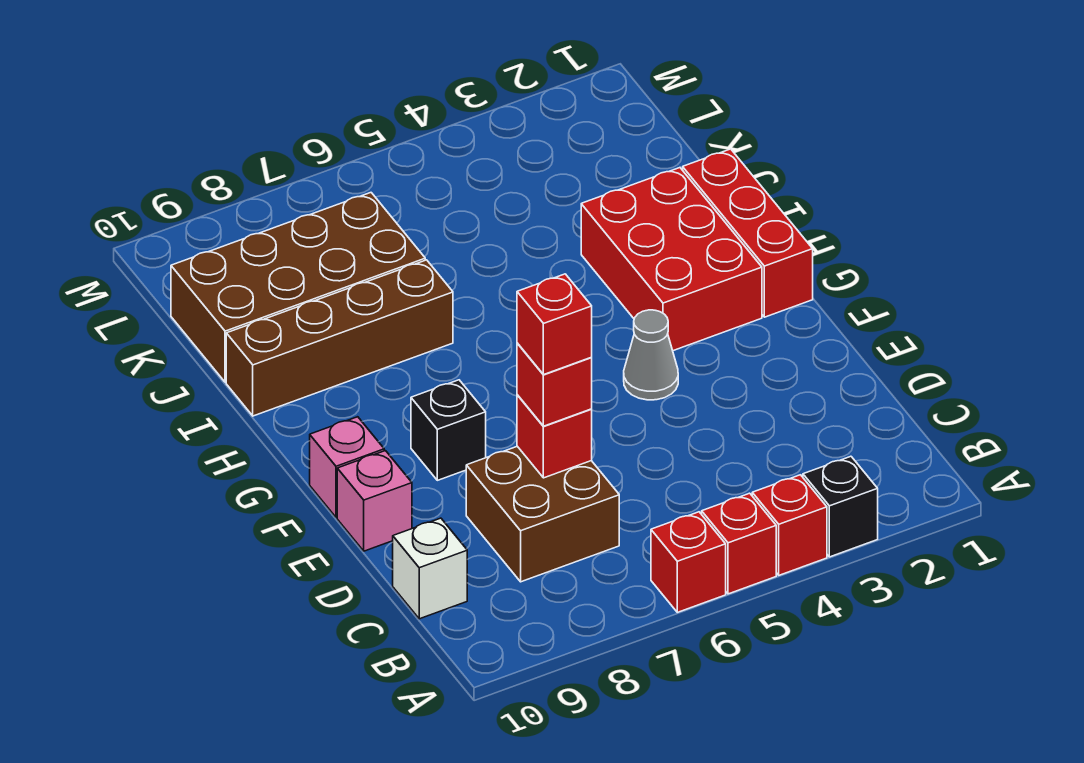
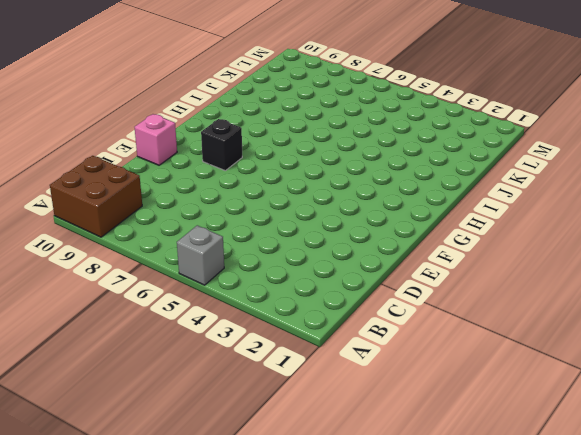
grey 1x1 brick [177,225,224,285] -> red 1x1 brick [702,493,776,594]
brown 2x2 brick [50,156,142,237] -> brown 2x2 brick moved to [466,446,619,582]
none -> black 1x1 brick [803,456,878,557]
none -> red 1x1 brick [752,475,827,575]
none -> red 1x1 brick [651,512,726,612]

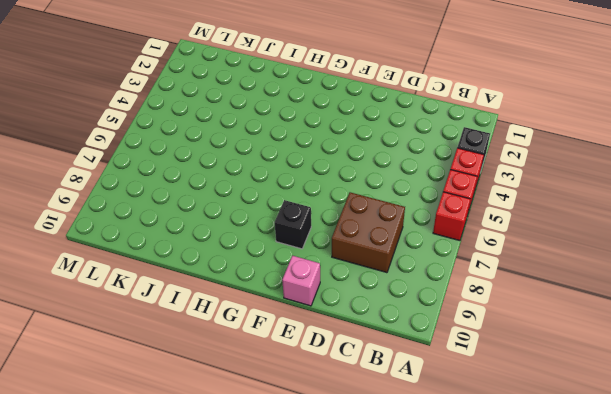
none -> white 1x1 brick [393,518,467,619]
none -> grey 1x1 cone [624,310,678,400]
none -> pink 1x1 brick [310,417,384,517]

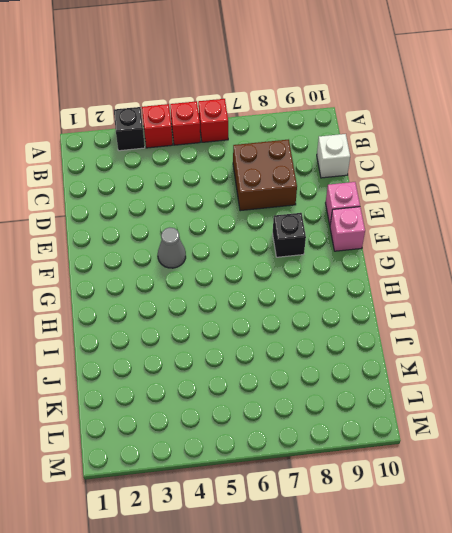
none -> red 1x3 brick [683,149,813,317]
none -> red 2x3 brick [581,168,762,351]
none -> brown 1x4 brick [226,260,453,416]

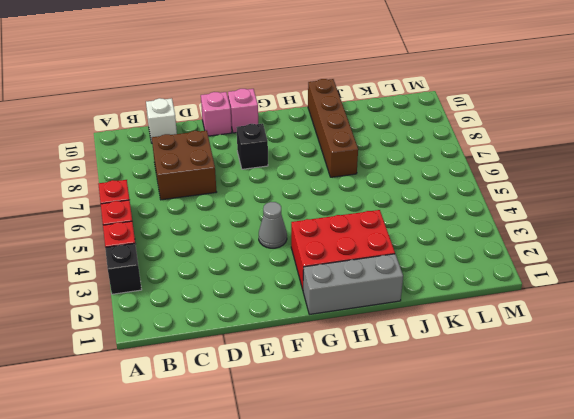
grey 1x3 brick [303,254,403,314] -> red 1x3 brick [683,149,813,317]
none -> brown 2x4 brick [171,193,425,382]
none -> red 1x1 brick [517,395,592,478]
none -> red 1x1 brick [517,343,592,426]

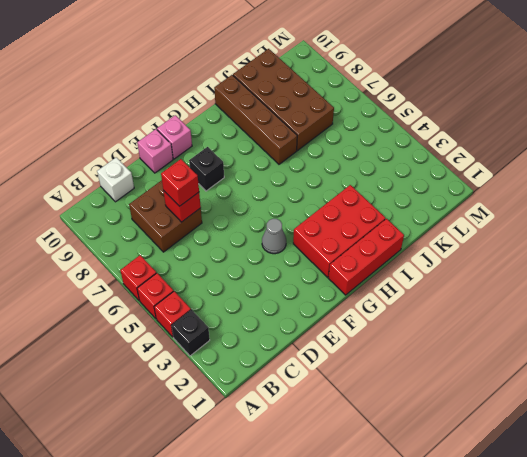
none -> red 1x1 brick [517,274,592,375]

